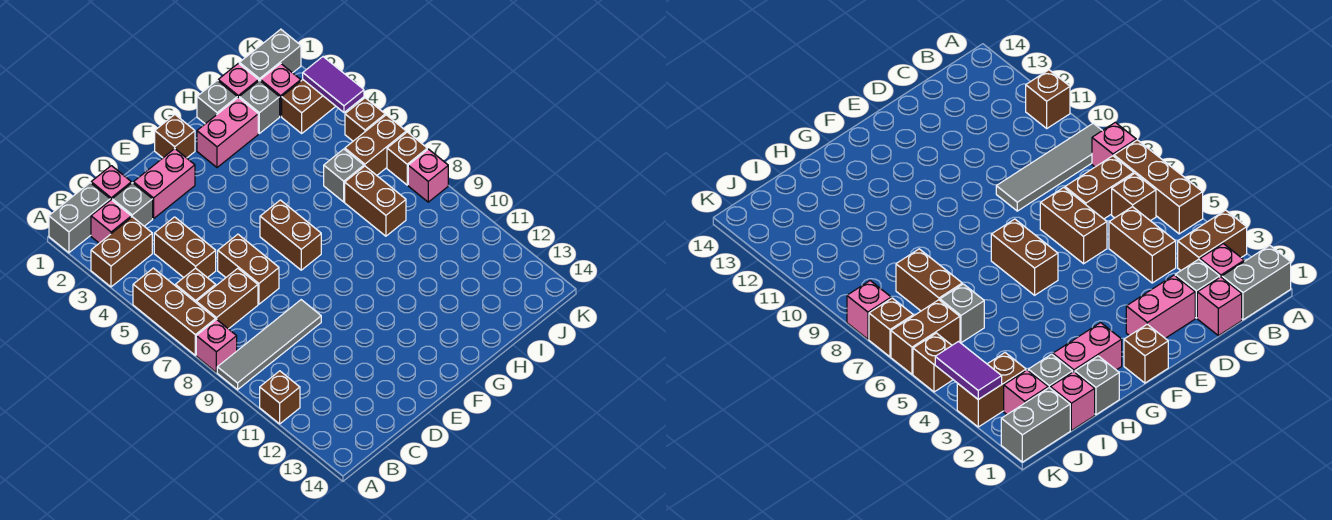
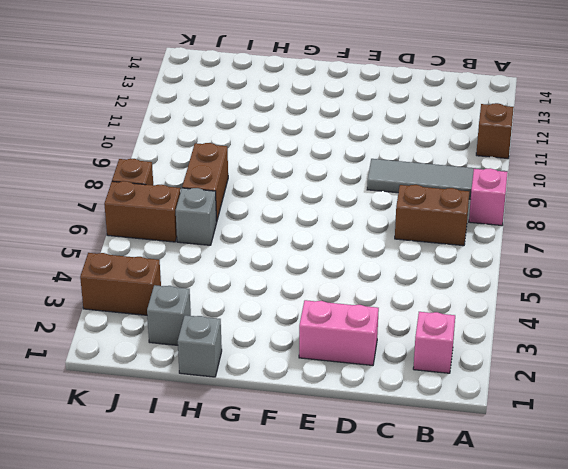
none -> grey 1x2 brick [49,183,110,253]
none -> brown 1x2 brick [91,217,152,287]
none -> brown 1x3 brick [133,268,216,355]
none -> brown 1x1 brick [175,268,216,302]

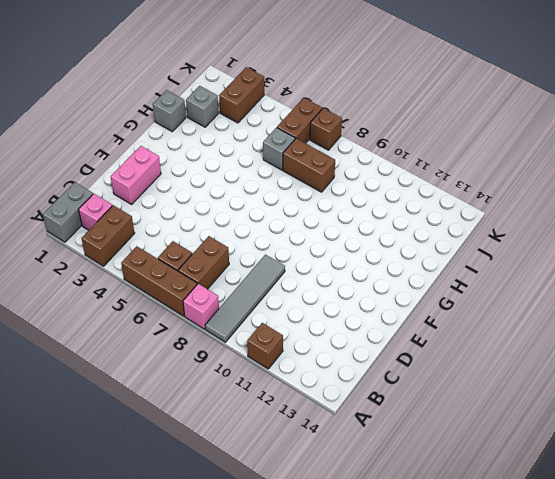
none -> pink 1x1 brick [91,166,131,200]
none -> grey 1x1 brick [112,183,153,226]
none -> brown 1x2 brick [154,217,216,278]
none -> brown 1x2 brick [218,234,279,304]

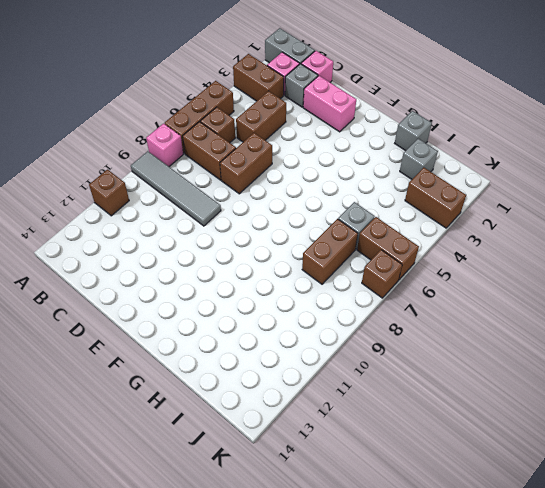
none -> brown 1x1 brick [155,115,195,158]
none -> brown 1x2 brick [260,200,321,270]
none -> pink 1x2 brick [197,97,258,167]
none -> pink 1x1 brick [218,63,259,98]

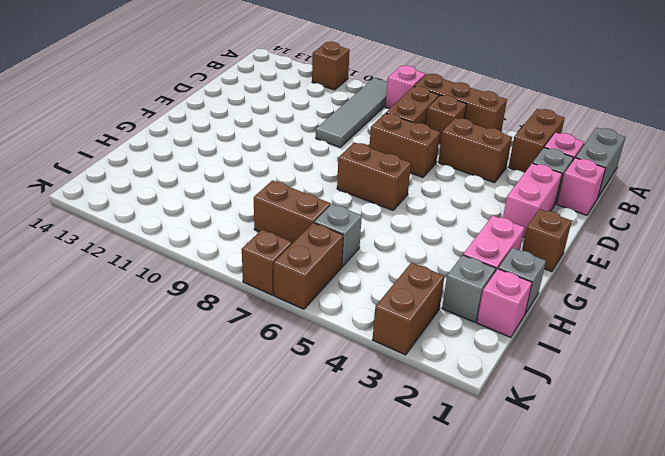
none -> grey 1x2 brick [239,29,301,81]
none -> pink 1x1 brick [261,63,301,116]
none -> brown 1x1 brick [345,98,385,141]
none -> pink 1x1 brick [408,149,448,202]

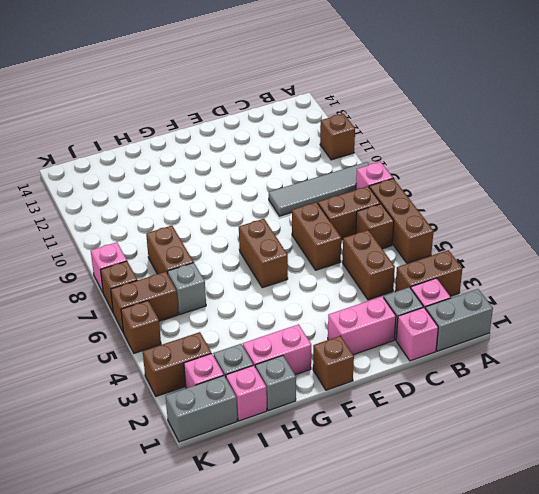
none -> purple 1x2 tile [303,57,364,112]

